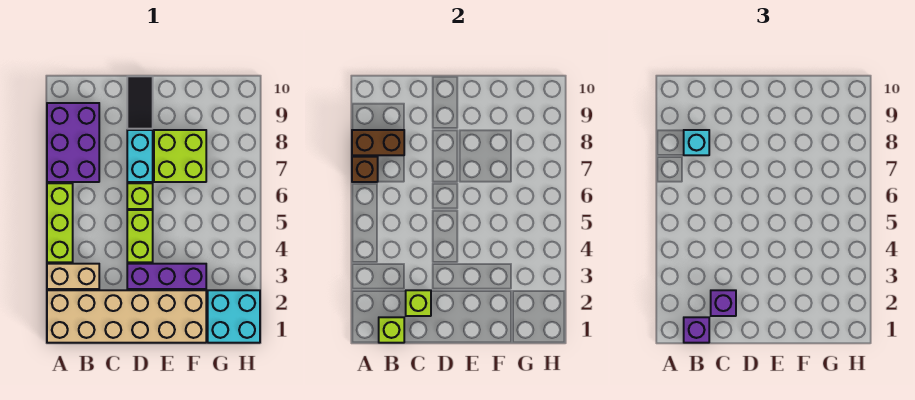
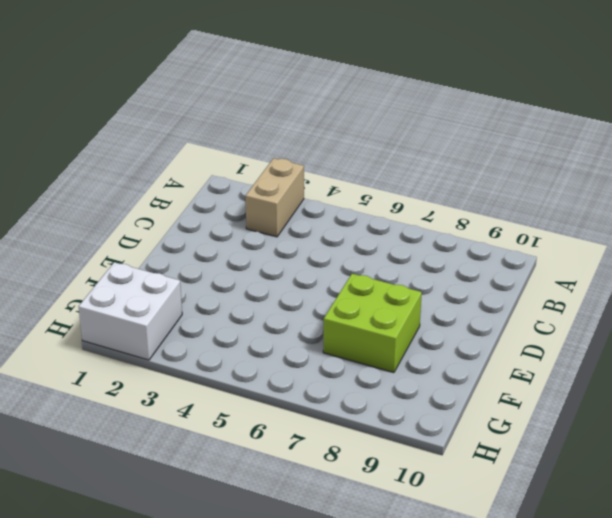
white 2x2 brick [79,262,182,360] -> cyan 2x2 brick [208,290,260,343]
none -> tan 2x6 brick [47,290,206,343]
none -> lime 1x3 brick [47,183,73,262]
none -> purple 2x3 brick [47,103,99,182]

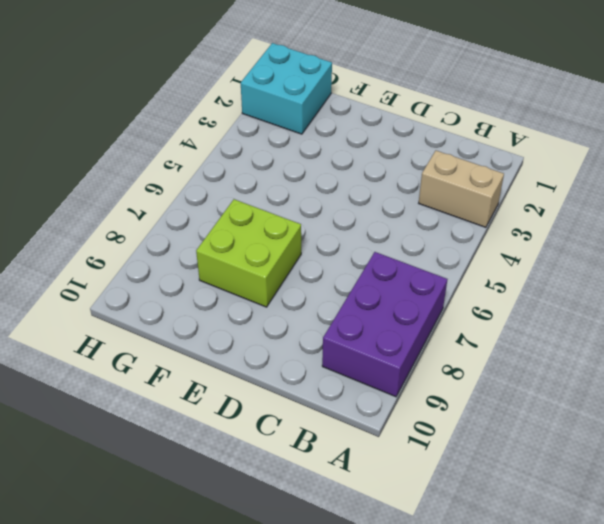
none -> tan 2x6 brick [47,290,206,343]
none -> lime 1x3 brick [47,183,73,262]
none -> purple 1x3 brick [127,264,206,289]

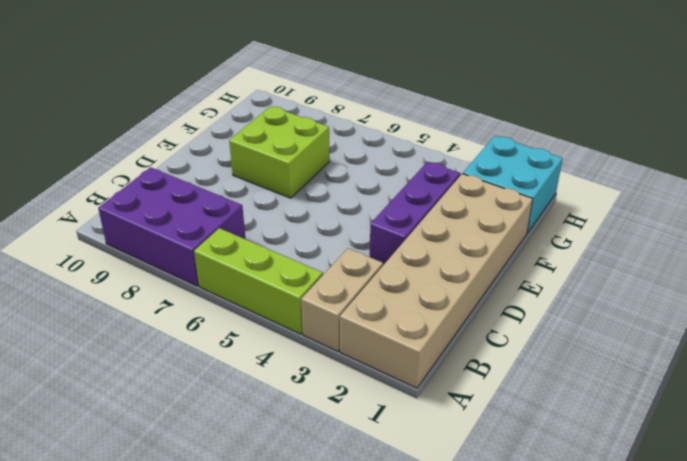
none -> lime 1x2 brick [127,210,153,262]
none -> lime 1x1 brick [127,183,153,209]
none -> cyan 1x2 brick [127,130,153,182]

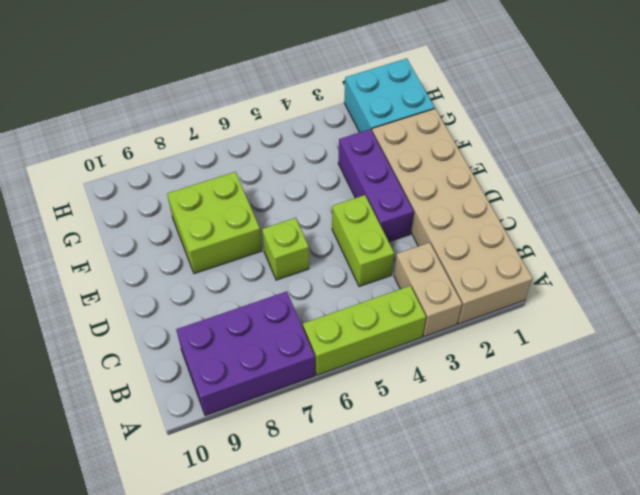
lime 1x2 brick [332,195,394,287] -> lime 1x2 brick turned to [127,210,153,262]
none -> cyan 1x2 brick [127,130,153,182]
none -> black 1x2 tile [127,76,153,129]
none -> brown 1x1 brick [352,157,378,182]

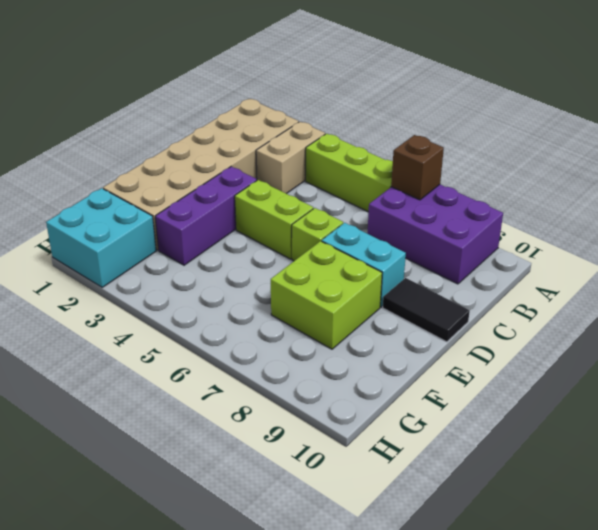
none -> brown 1x2 brick [352,130,404,155]
none -> lime 1x1 brick [379,317,404,343]
none -> lime 1x1 brick [406,290,431,316]

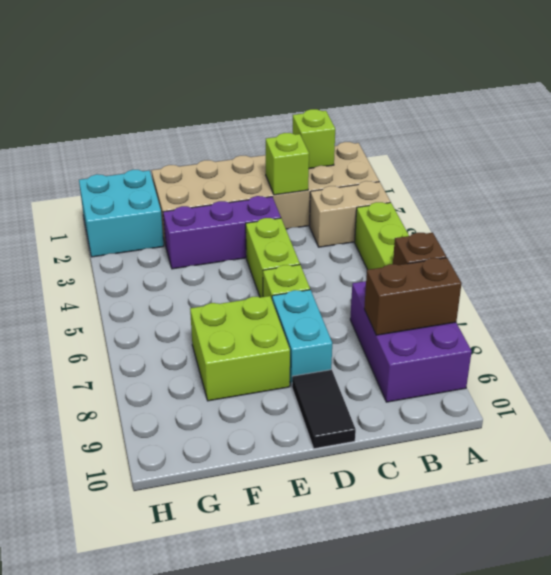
none -> purple 1x1 brick [684,317,709,343]
none -> cyan 1x1 brick [684,130,709,155]
none -> purple 1x1 brick [711,290,736,316]

